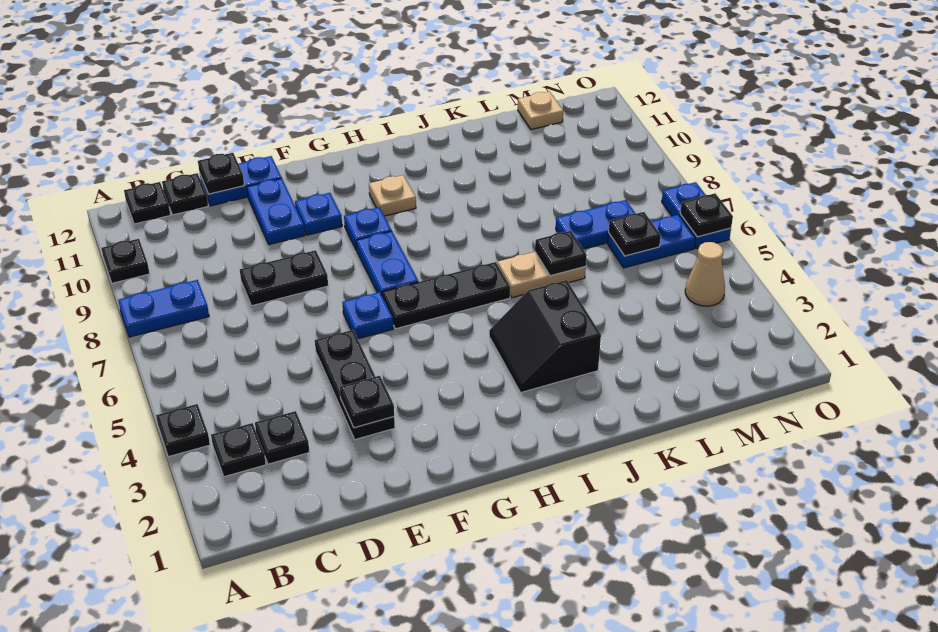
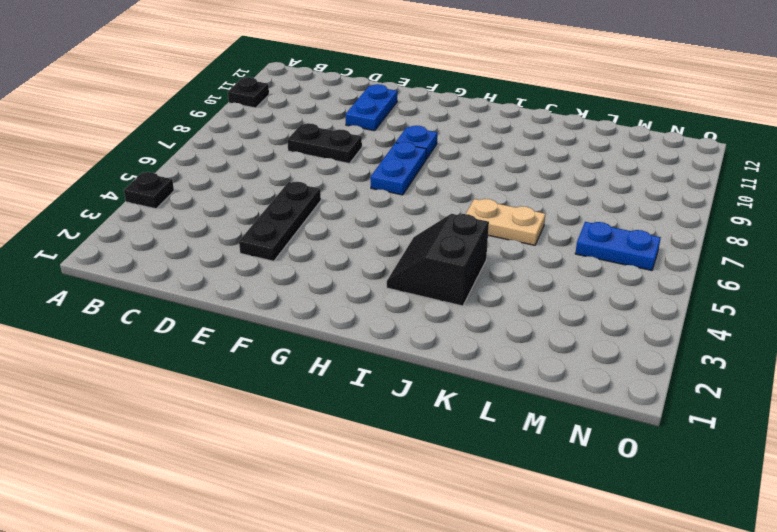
none -> blue 1x2 plate [118,280,209,337]
none -> black 1x1 plate [211,423,266,477]
none -> black 1x1 plate [124,182,170,224]

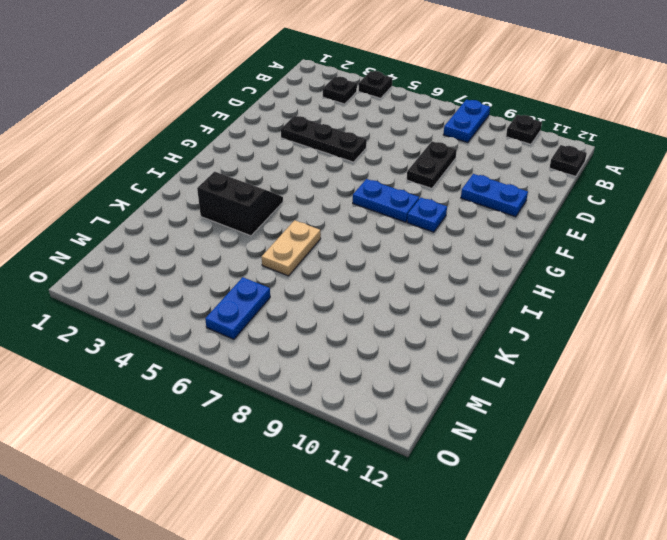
none -> black 1x1 plate [255,411,309,464]
none -> black 1x1 plate [162,173,208,215]
none -> blue 1x2 plate [200,156,282,206]

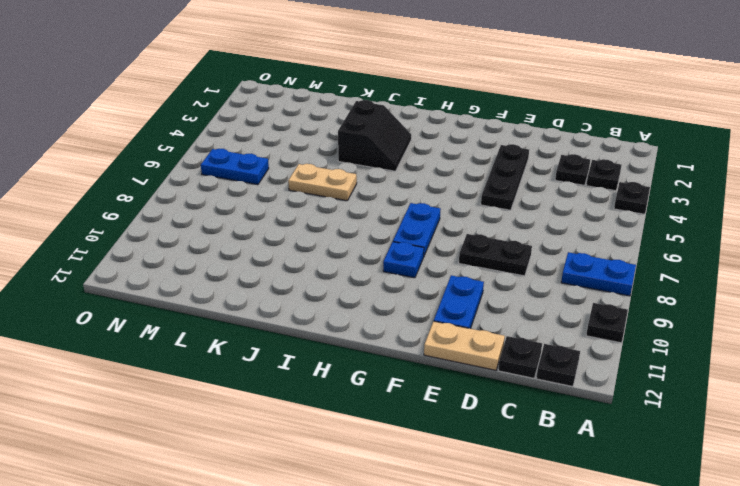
tan 1x2 plate [424,321,505,370] -> blue 1x2 plate [200,156,282,206]
none -> blue 1x1 plate [342,292,393,339]
none -> blue 1x1 plate [295,193,342,235]
none -> black 1x3 plate [382,262,510,329]

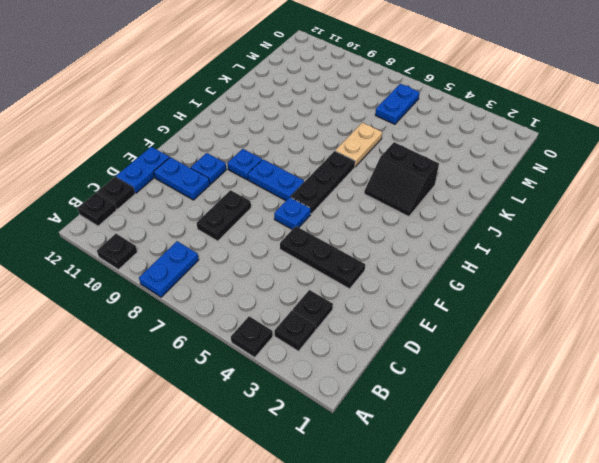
none -> tan 1x1 plate [369,175,416,216]
none -> blue 1x2 plate [556,200,636,249]
none -> tan 1x1 plate [518,91,563,130]

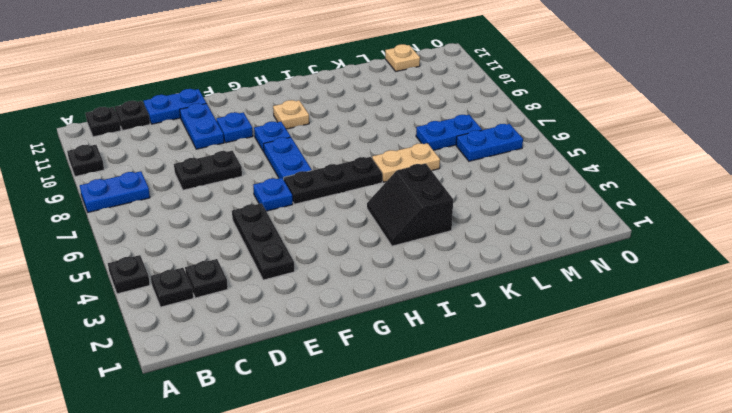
none -> tan 1x1 cone [685,242,725,306]
none -> blue 1x2 plate [662,182,731,249]
none -> black 1x1 plate [198,153,244,194]

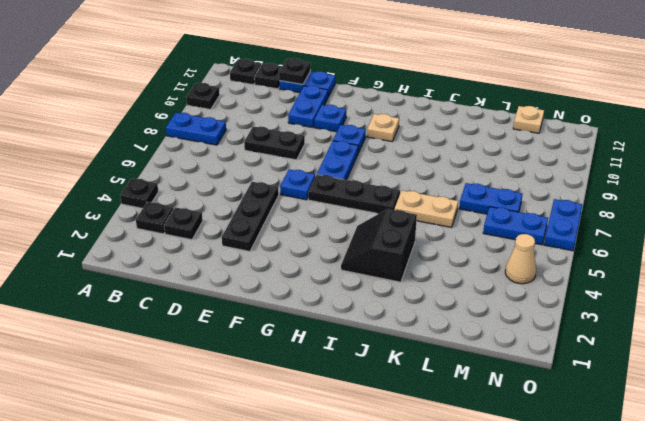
none -> black 1x1 plate [340,376,394,428]
none -> black 1x1 plate [535,231,587,276]
none -> black 1x1 plate [609,212,661,256]

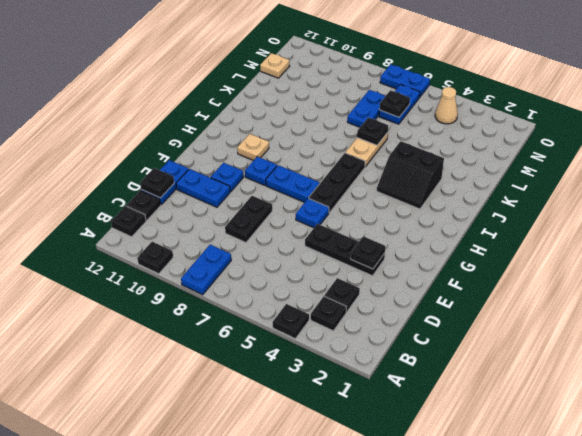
none -> black 1x1 plate [680,194,733,237]

